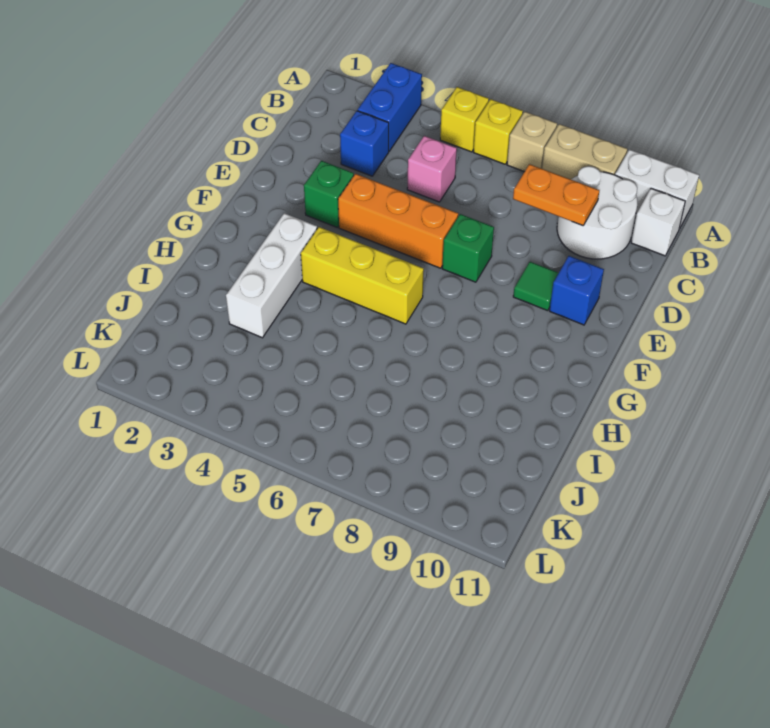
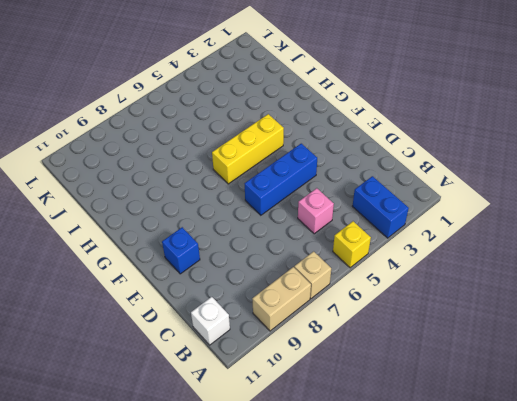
blue 1x3 brick [245,144,317,215] -> orange 1x3 brick [338,174,458,268]
none -> yellow 1x1 brick [474,99,523,164]
none -> white 1x2 brick [615,149,699,229]
none -> white 2x2 round brick [557,166,637,259]

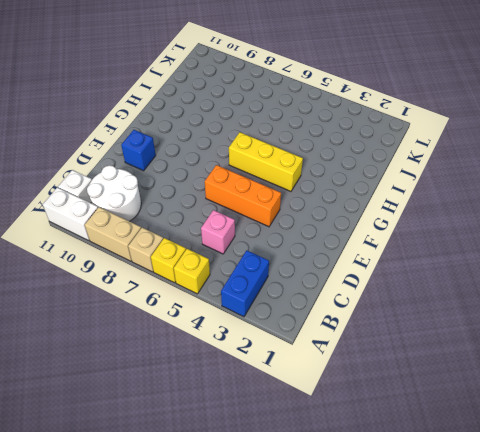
none -> blue 1x1 brick [340,111,389,176]
none -> green 1x1 brick [304,161,354,228]
none -> green 1x1 brick [442,214,494,282]

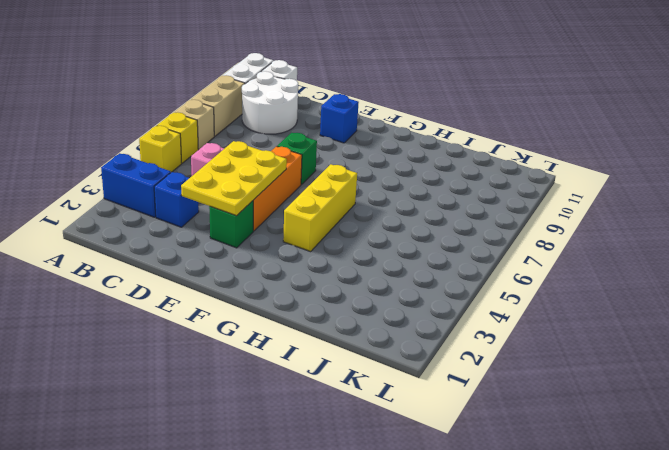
yellow 2x3 plate [181,141,287,216] -> none
none -> green 1x1 tile [513,262,558,311]
none -> white 1x3 brick [226,213,317,338]
none -> orange 1x2 plate [513,164,599,226]

